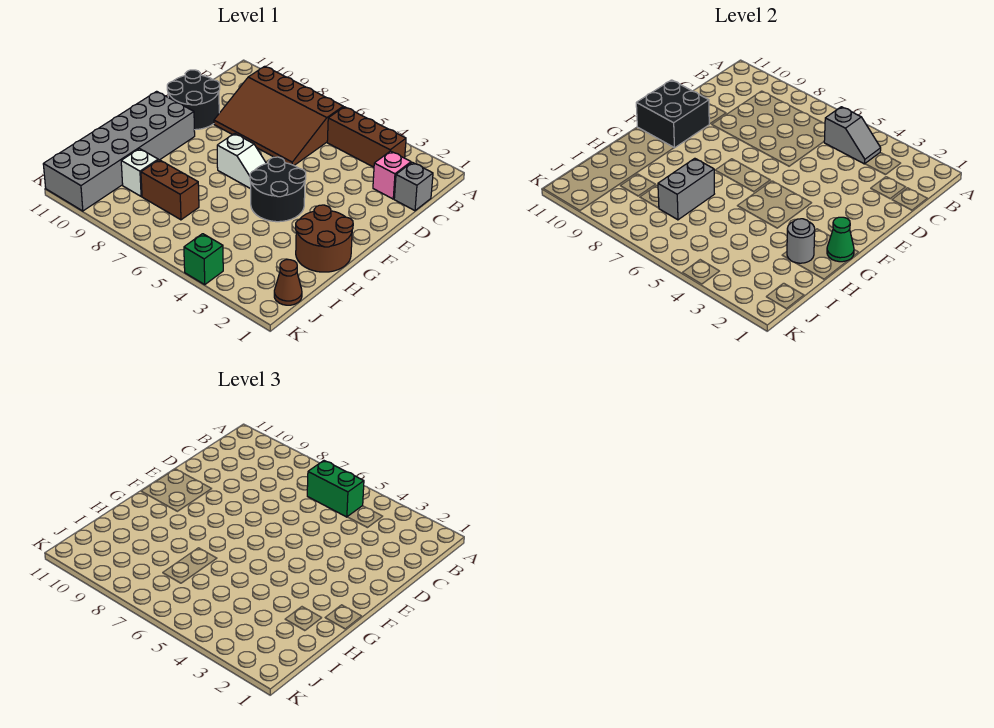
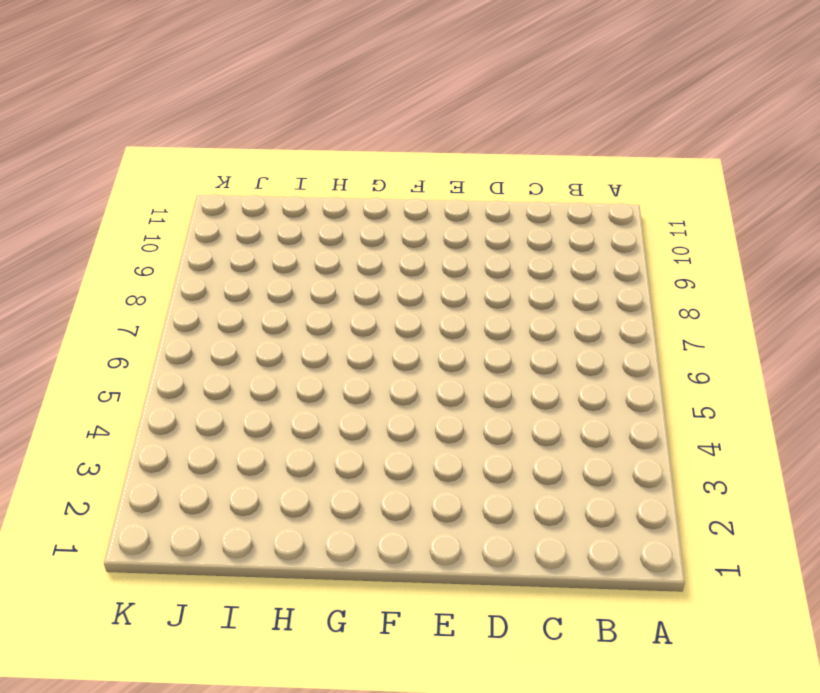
none -> brown 1x3 brick [327,107,406,167]
none -> brown 3x4 slope [214,66,343,165]
none -> grey 1x1 brick [394,162,433,211]

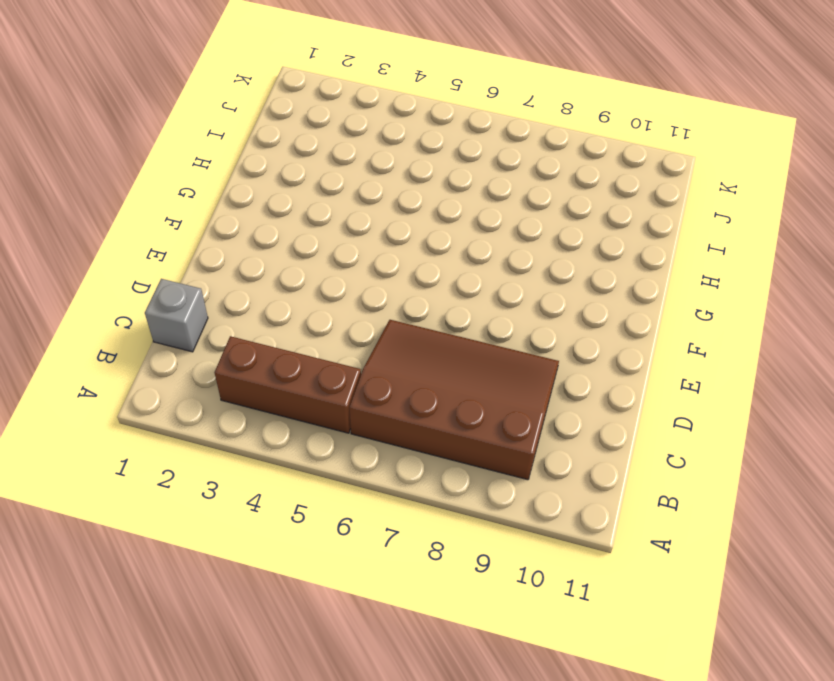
none -> pink 1x1 brick [373,151,411,199]
none -> black 2x2 round brick [167,70,220,130]
none -> black 2x2 round brick [250,157,306,222]

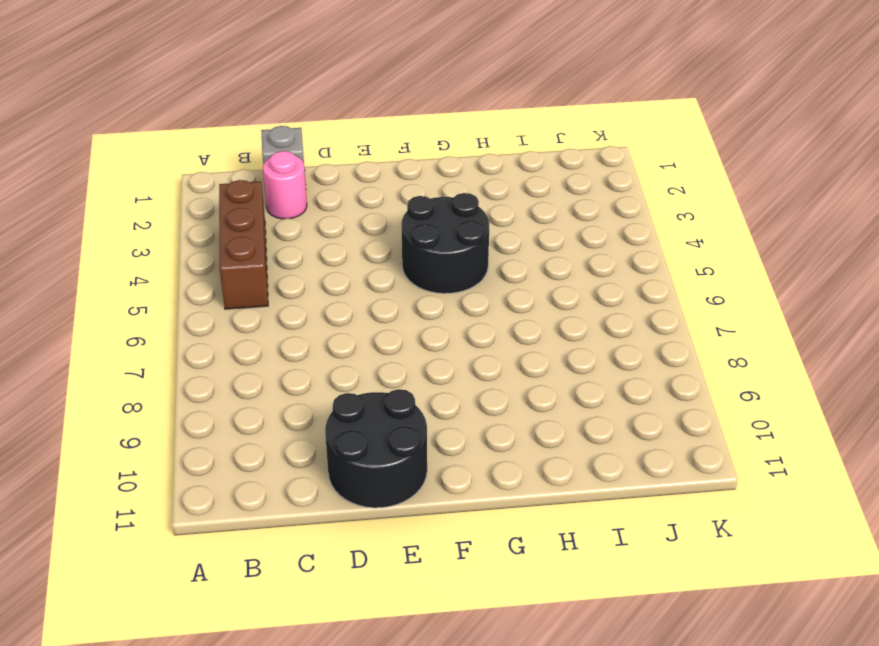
pink 1x1 round brick [263,151,307,219] -> pink 1x1 brick [373,151,411,199]
none -> brown 3x4 slope [214,66,343,165]
none -> white 1x2 slope [217,134,266,189]
none -> grey 2x6 brick [43,91,195,211]

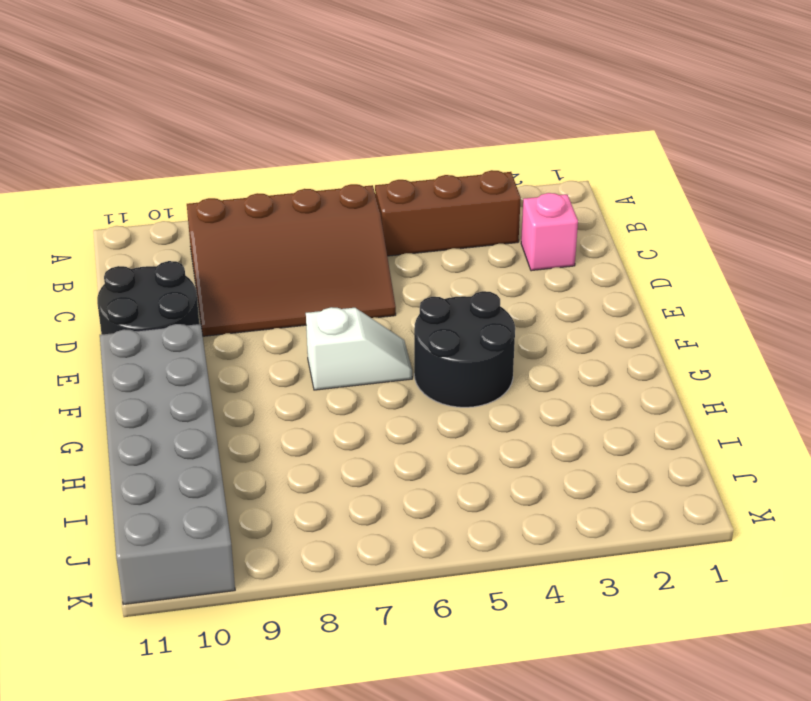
none -> grey 1x1 brick [394,162,433,211]
none -> brown 2x2 round brick [296,205,353,272]
none -> brown 1x2 brick [141,160,199,220]

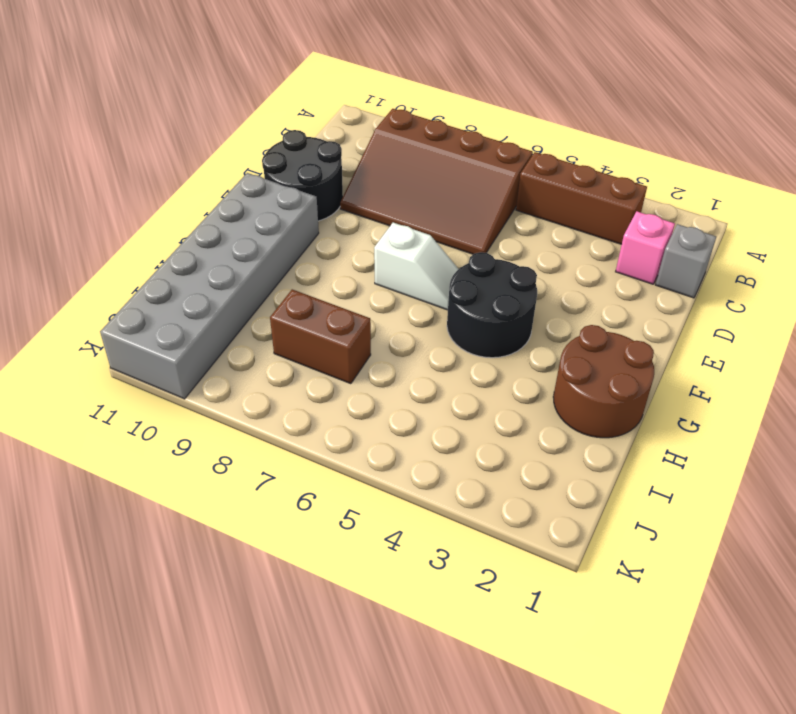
none -> white 1x1 brick [121,149,158,196]
none -> brown 1x1 cone [274,260,302,305]
none -> green 1x1 brick [184,234,223,285]

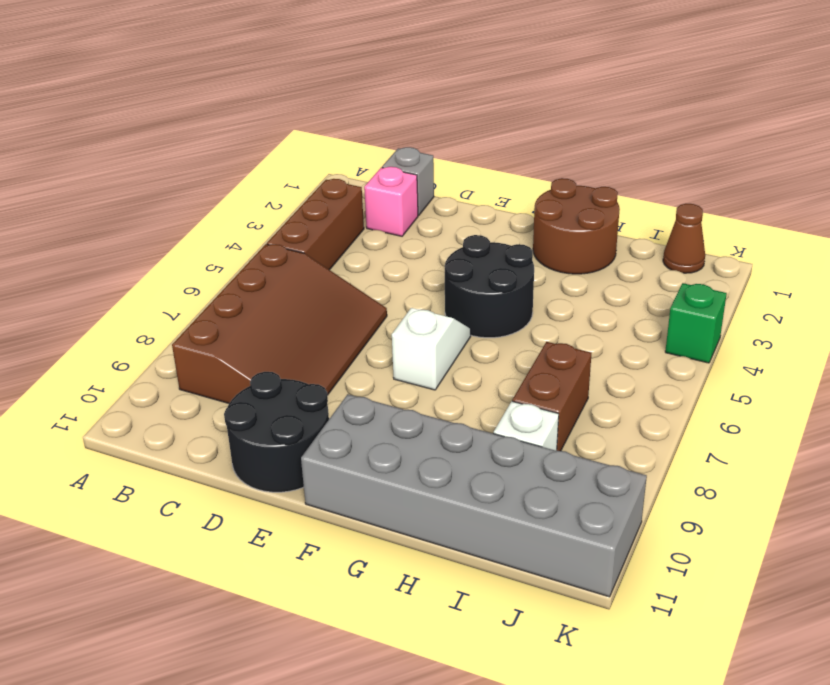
none -> grey 1x2 slope [824,107,881,164]
none -> black 2x2 brick [636,80,709,148]
none -> green 1x1 cone [827,217,854,262]

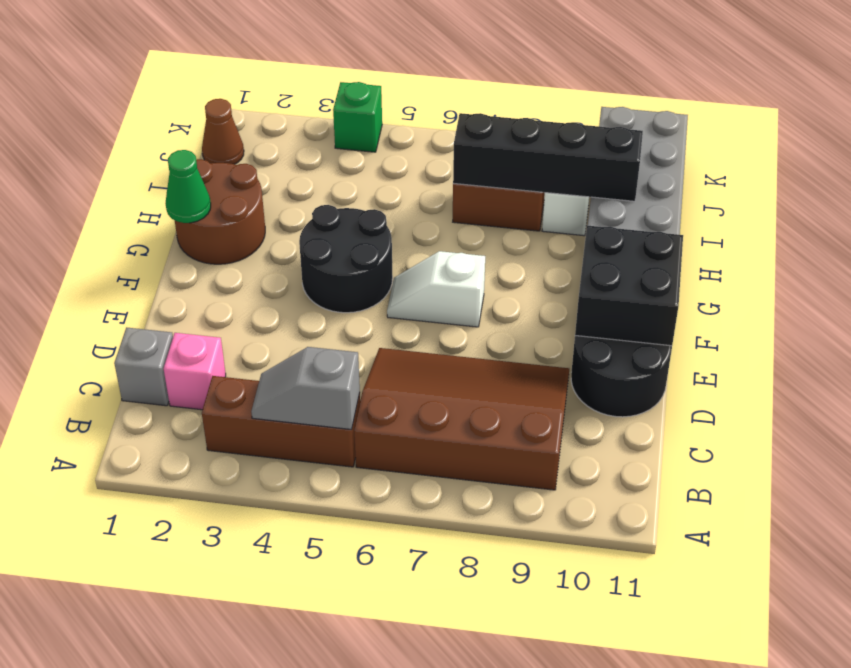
black 1x4 brick [453,113,643,201] -> grey 1x2 brick [658,158,714,220]
none -> grey 1x1 round brick [787,219,815,263]
none -> green 1x2 brick [307,461,364,517]

